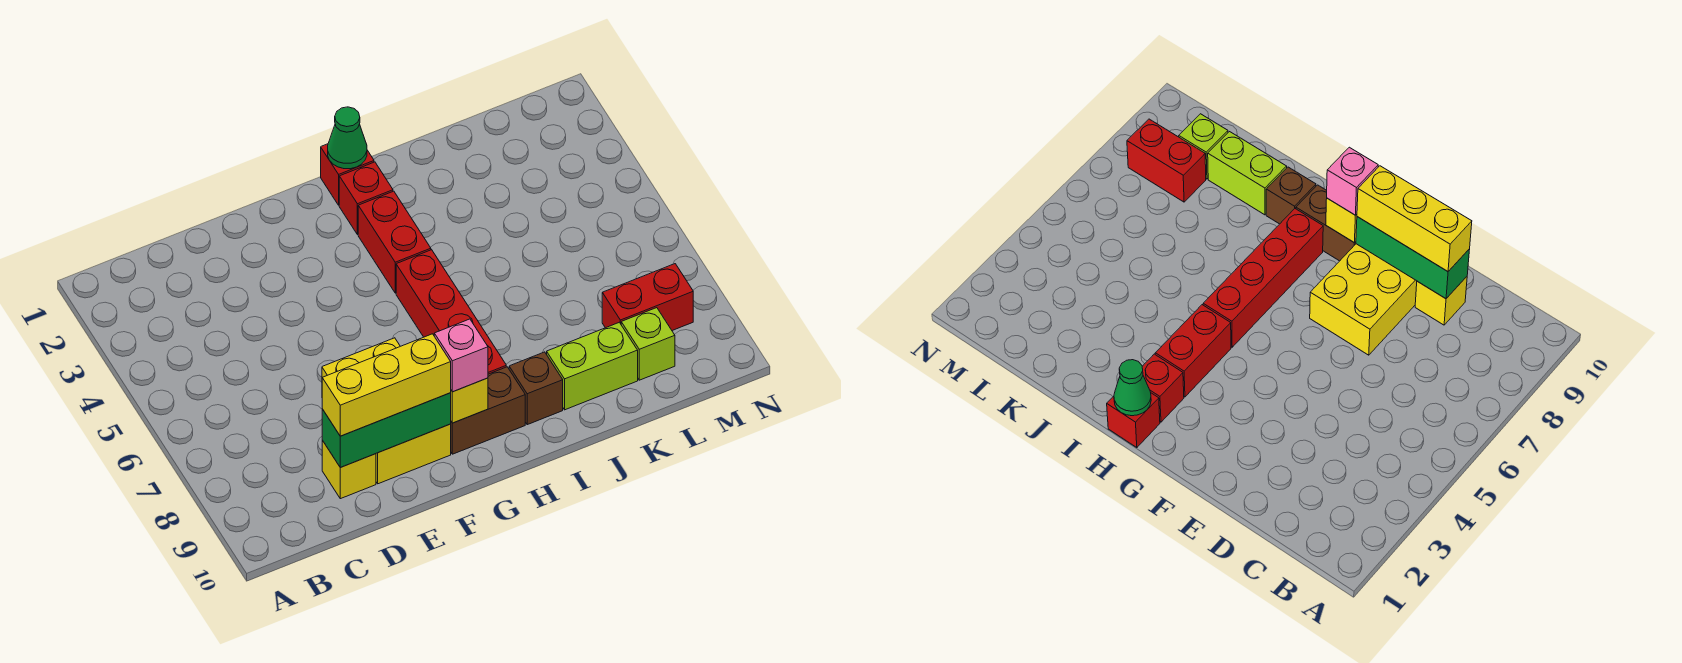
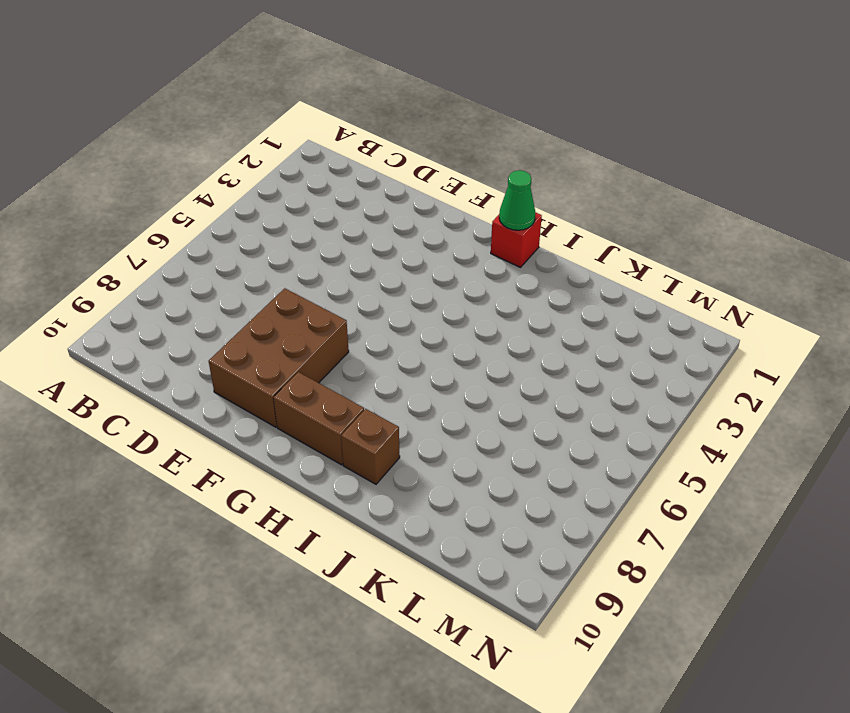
brown 2x3 brick [209,288,349,427] -> yellow 2x3 brick [322,338,451,484]
none -> yellow 1x1 brick [322,441,376,499]
none -> red 1x1 brick [339,162,393,235]
none -> red 1x2 brick [358,191,431,293]

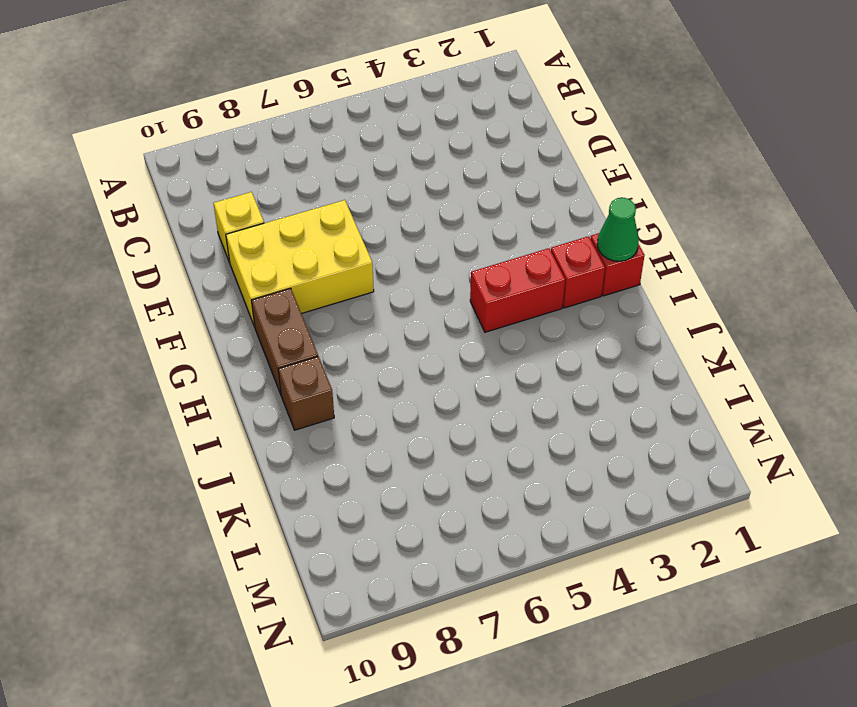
none -> red 1x4 brick [396,250,506,374]
none -> lime 1x2 brick [547,322,638,410]
none -> red 1x2 brick [602,264,693,331]

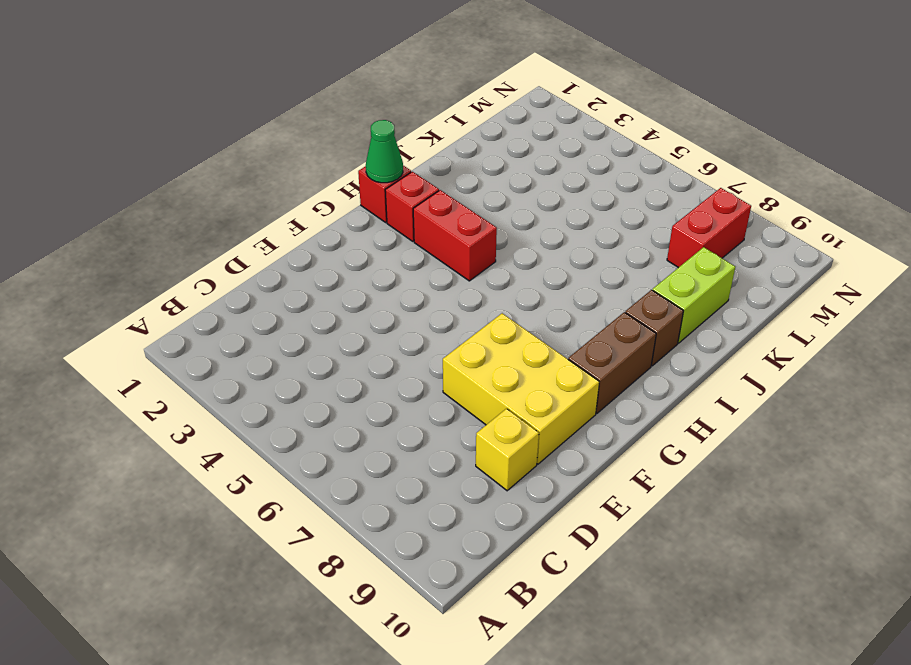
none -> red 1x4 brick [396,250,506,374]
none -> lime 1x1 brick [621,308,675,380]
none -> green 1x3 brick [322,393,451,467]

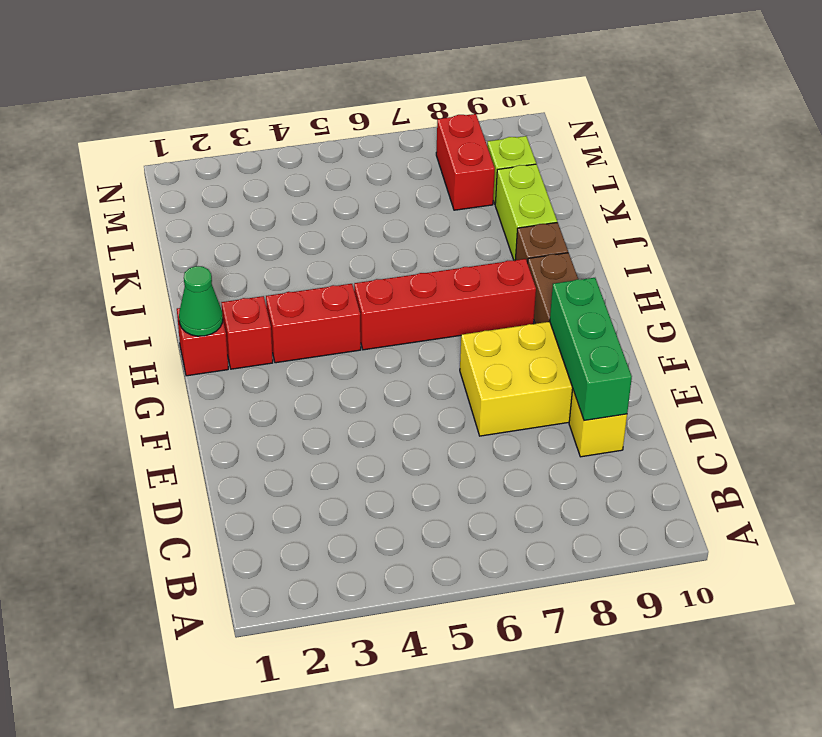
none -> yellow 1x1 brick [451,378,488,423]
none -> yellow 1x3 brick [322,334,451,436]
none -> pink 1x1 brick [434,319,488,392]

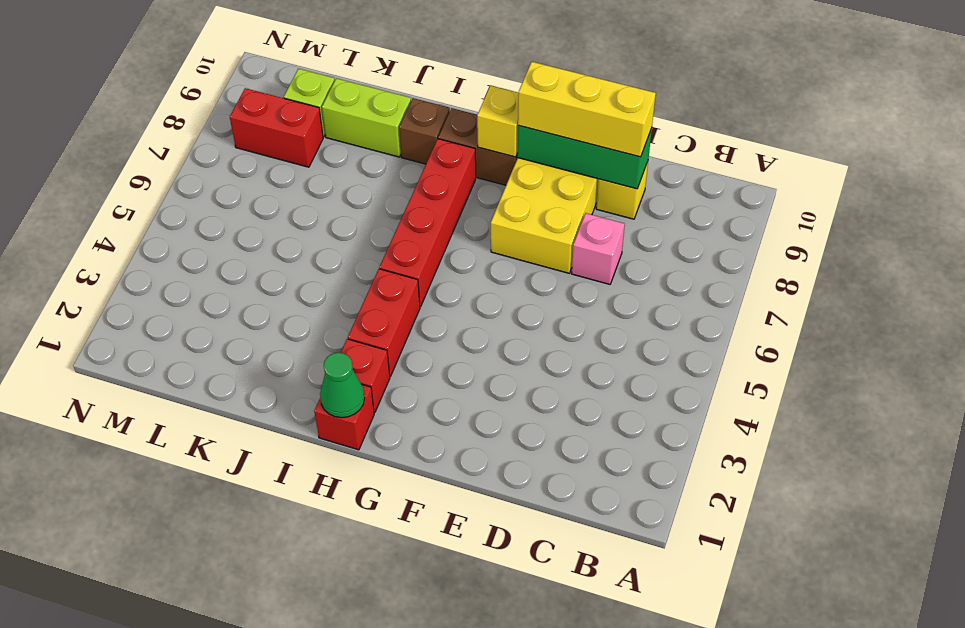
pink 1x1 brick [572,213,625,284] -> pink 1x1 brick moved to [434,319,488,392]

